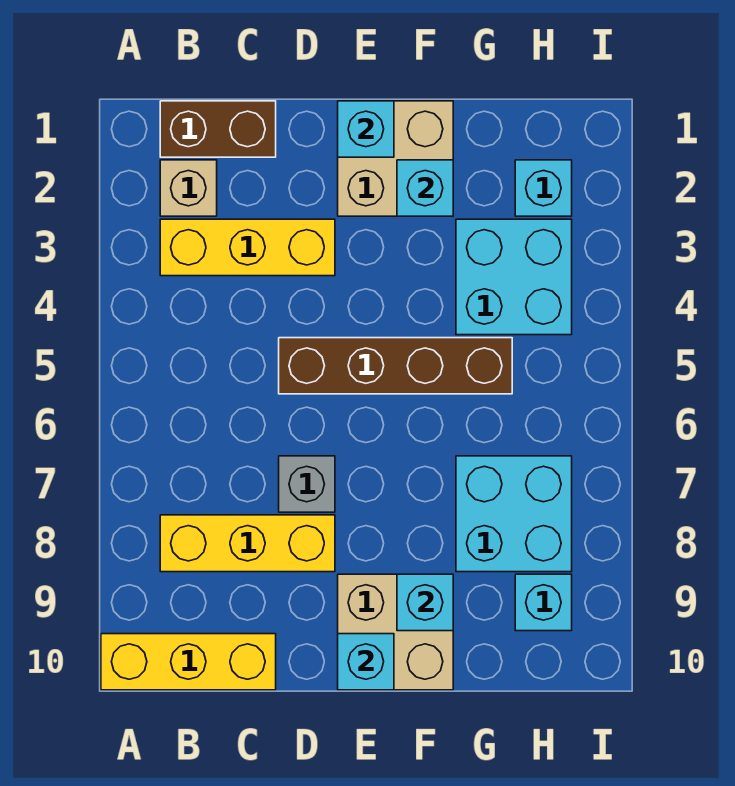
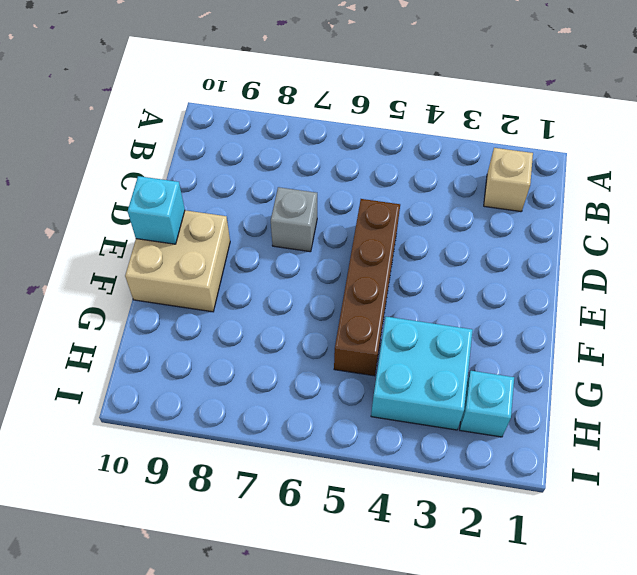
none -> yellow 1x3 brick [101,634,276,690]
none -> brown 1x2 brick [160,101,276,157]
none -> yellow 1x3 brick [160,219,335,276]

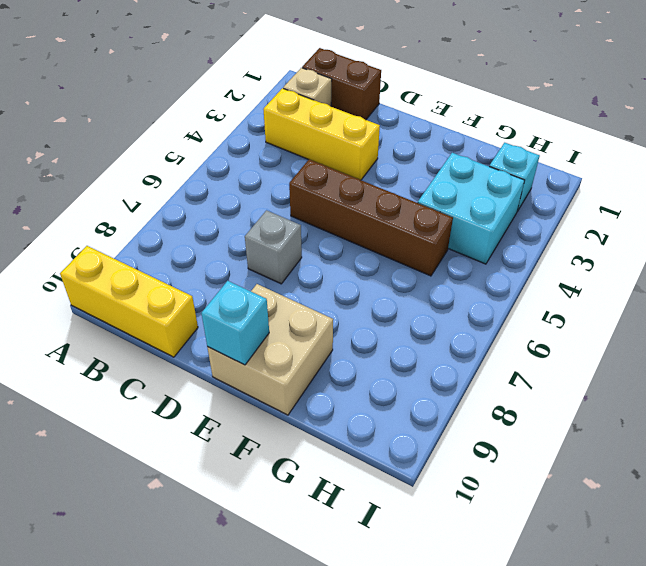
none -> yellow 1x3 brick [160,515,335,572]
none -> tan 2x2 brick [338,101,453,216]
none -> cyan 2x2 brick [456,456,572,572]

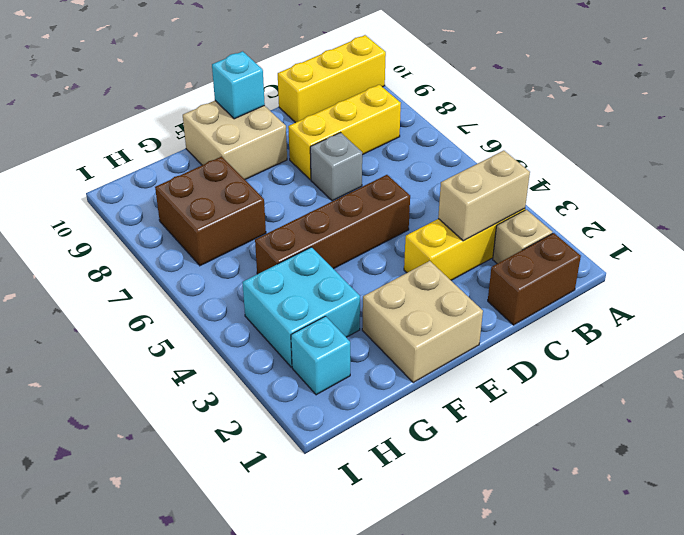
tan 1x2 brick [438,151,530,241] -> none
brown 2x2 brick [155,157,266,266] -> cyan 2x2 brick [456,456,572,572]
none -> cyan 1x1 brick [515,574,572,631]
none -> cyan 1x1 brick [338,101,394,157]
none -> cyan 1x1 brick [397,160,453,216]

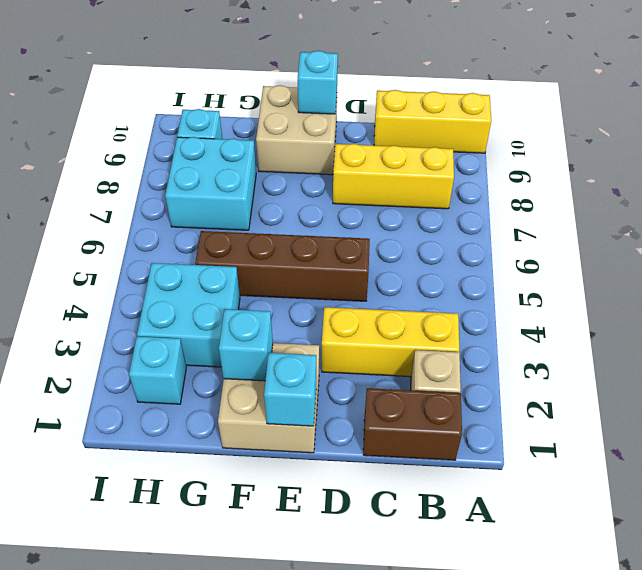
none -> grey 1x1 brick [279,456,335,512]
none -> cyan 1x1 brick [397,574,453,631]

